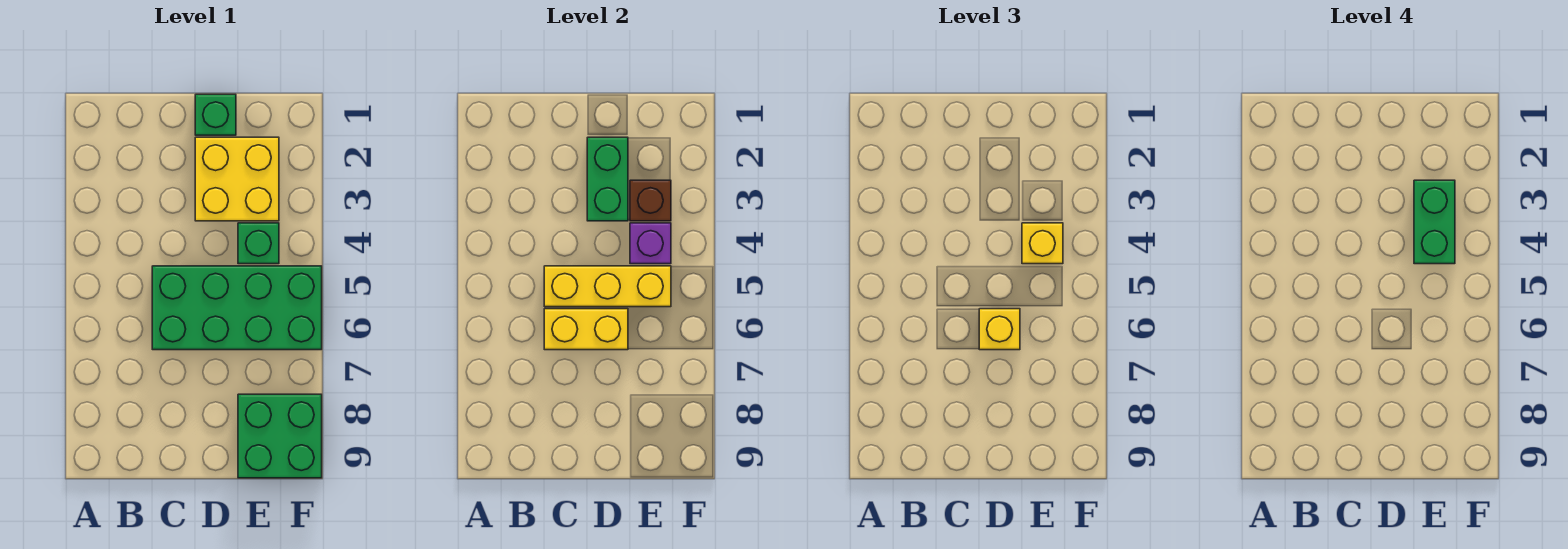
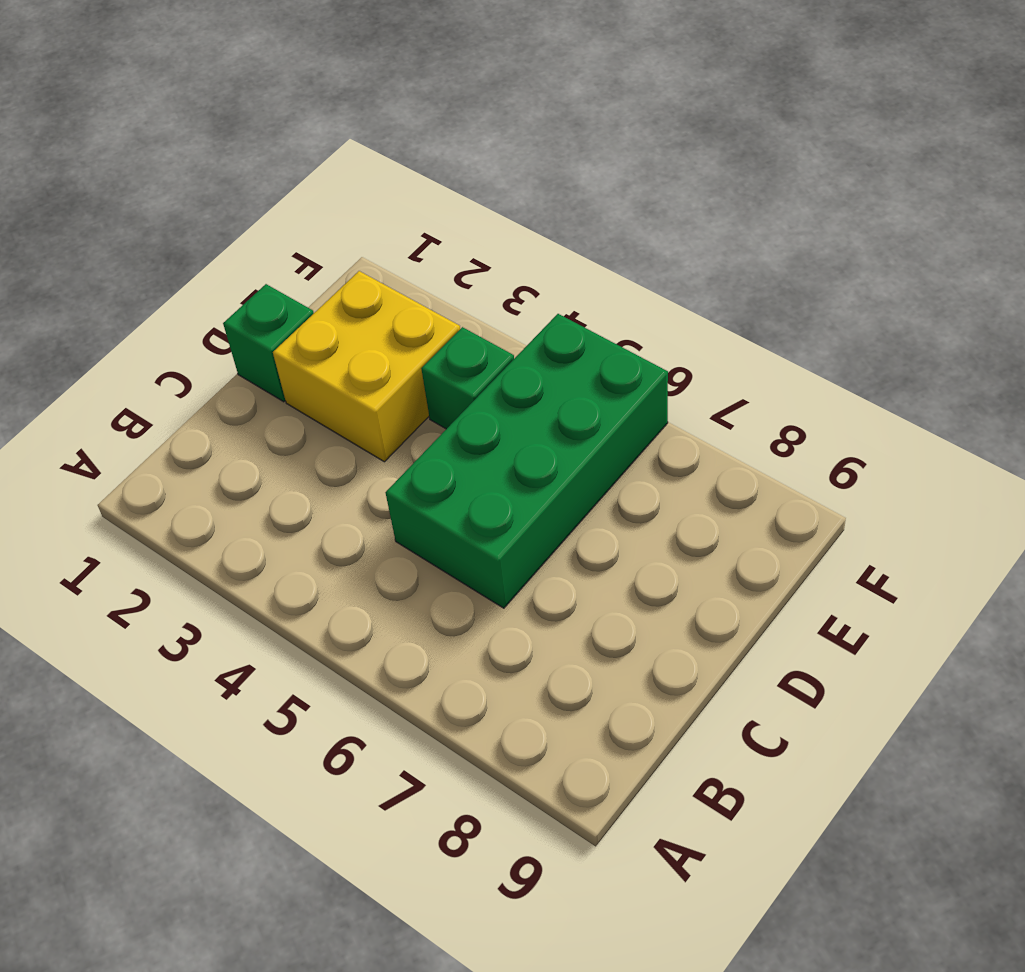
none -> green 2x2 brick [238,394,322,478]
none -> yellow 1x3 brick [544,266,671,307]
none -> yellow 1x2 brick [544,309,628,350]

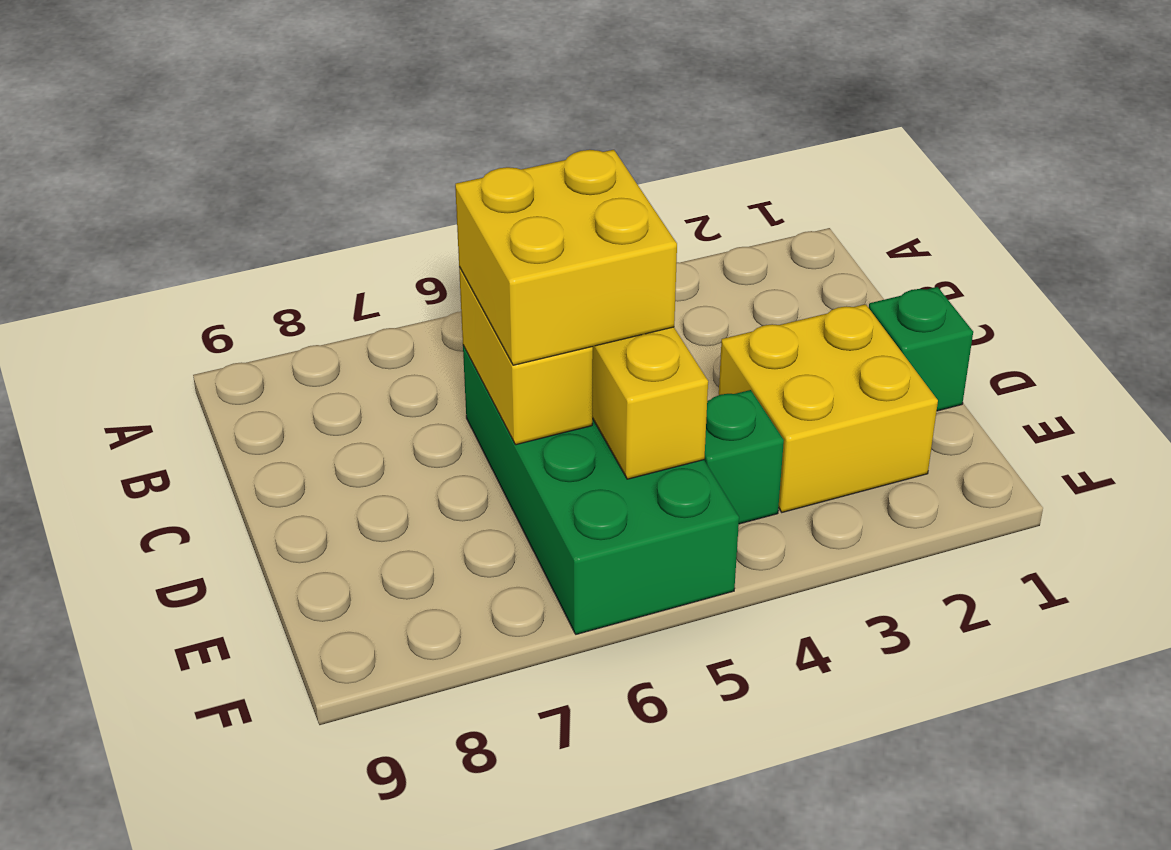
yellow 2x2 brick [455,150,677,365] -> yellow 1x1 brick [979,309,1020,350]
none -> green 2x2 brick [238,394,322,478]
none -> green 1x2 brick [587,137,628,221]
none -> brown 1x1 brick [630,180,671,221]

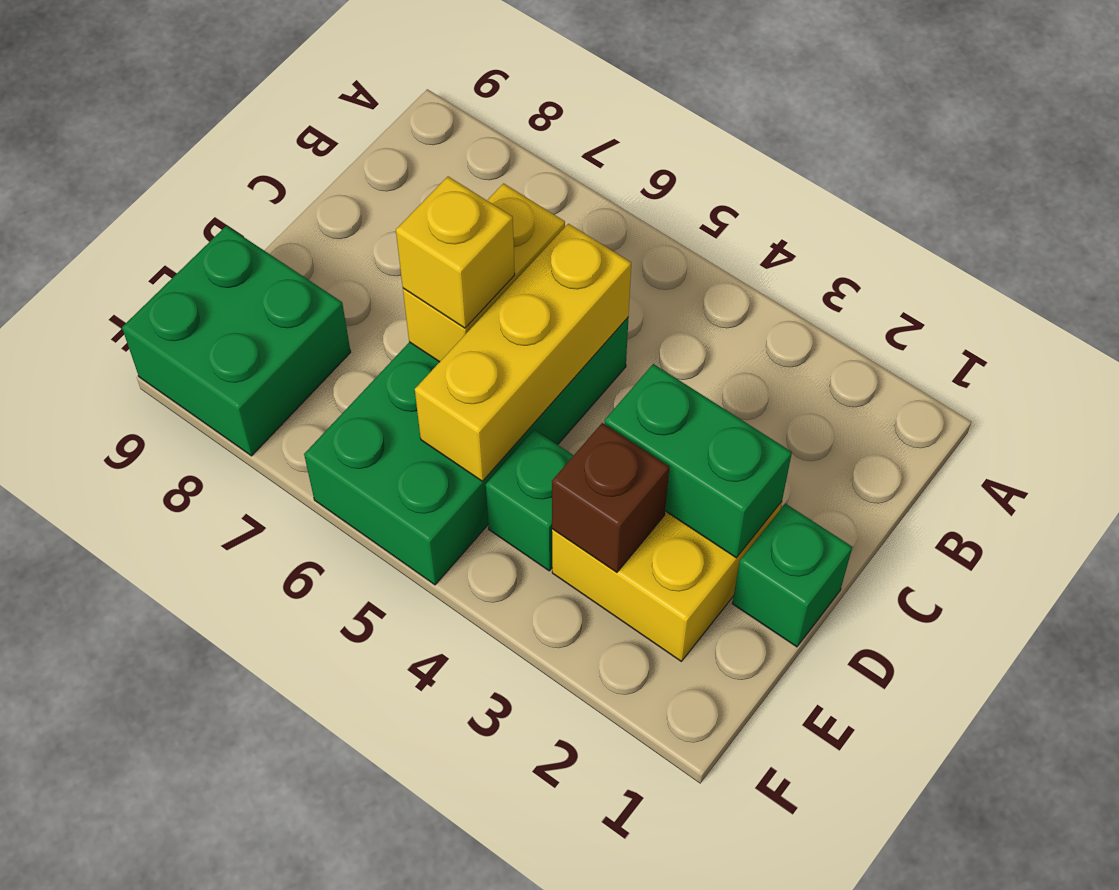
none -> purple 1x1 brick [630,223,671,264]
none -> yellow 1x1 brick [1022,223,1063,264]
none -> green 1x2 brick [1414,180,1455,264]

